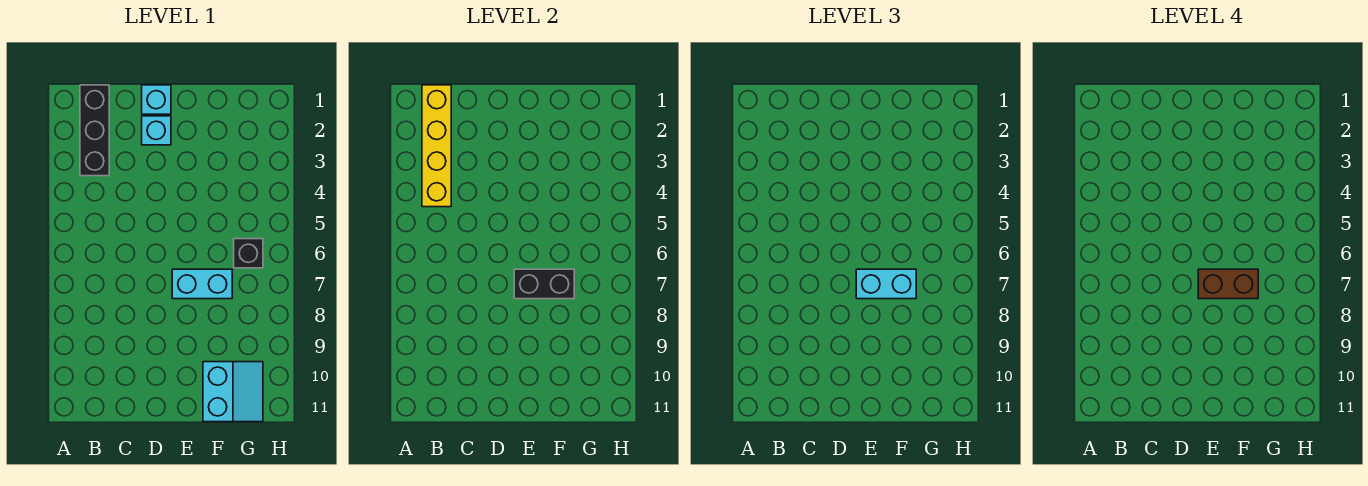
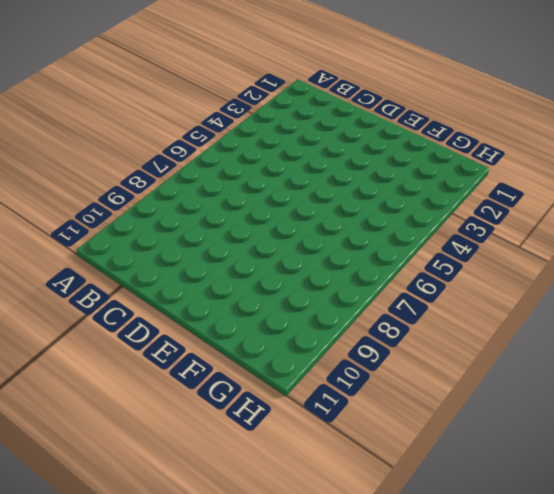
none -> black 1x3 brick [80,85,109,176]
none -> cyan 1x1 brick [142,85,171,114]

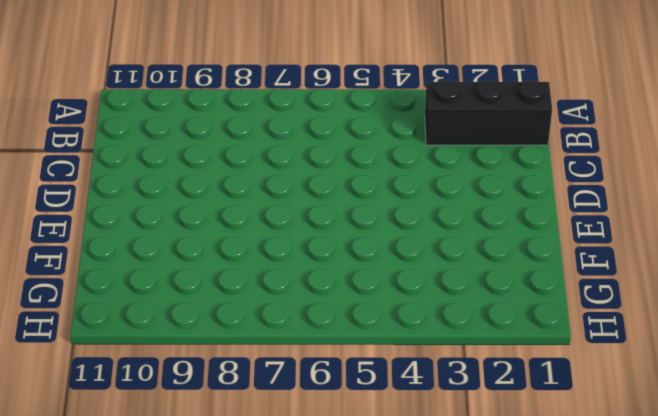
none -> cyan 1x1 brick [142,85,171,114]
none -> cyan 1x1 brick [142,116,171,145]

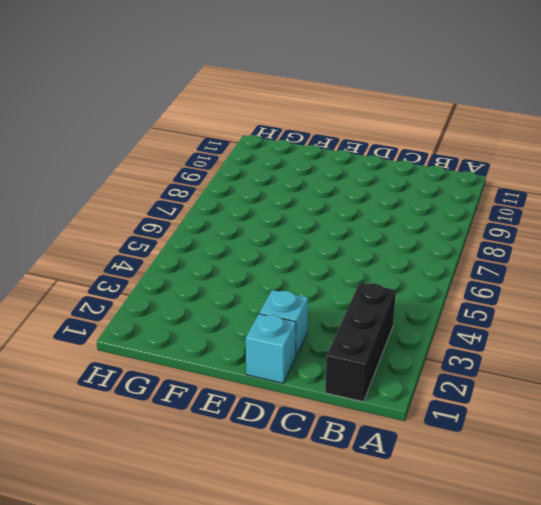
none -> cyan 1x2 brick [172,269,232,299]
none -> cyan 2x2 slope [203,362,263,422]

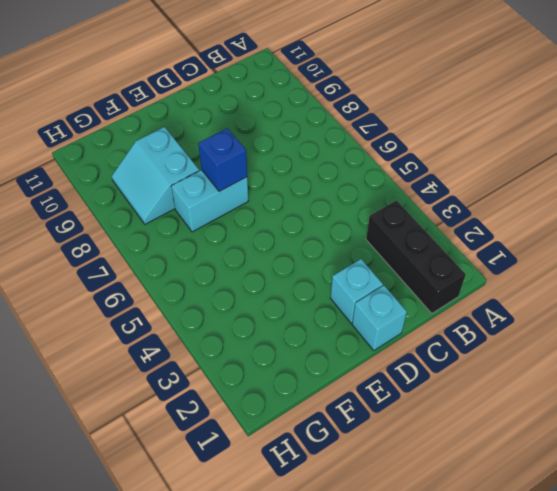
blue 1x1 brick [198,128,247,192] -> black 1x2 brick [514,269,574,299]
cyan 2x2 slope [112,127,199,224] -> cyan 2x2 slope moved to [203,362,263,422]
none -> black 1x1 brick [234,239,263,268]
none -> yellow 1x4 brick [422,85,451,207]

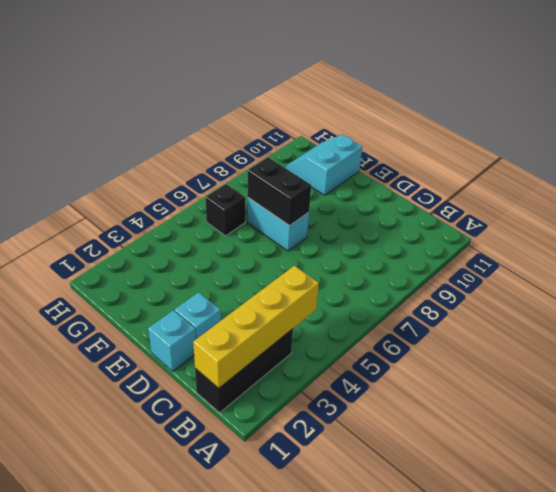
none -> cyan 1x2 brick [856,269,916,299]
none -> brown 1x2 brick [1198,269,1258,299]

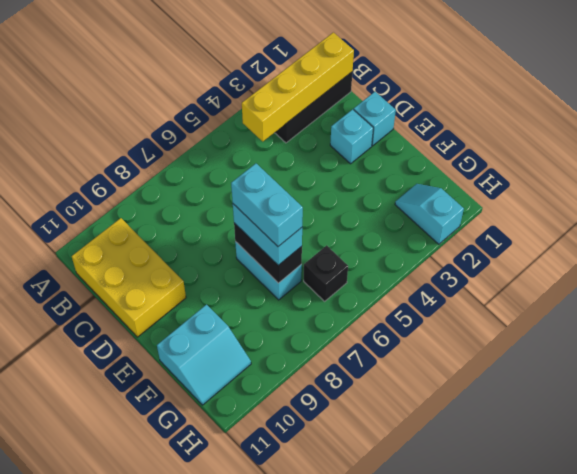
yellow 2x3 brick [72,218,186,337] -> none
cyan 1x2 brick [231,164,303,246] -> brown 1x2 brick [1198,269,1258,299]
cyan 1x2 slope [395,184,464,244] -> none

